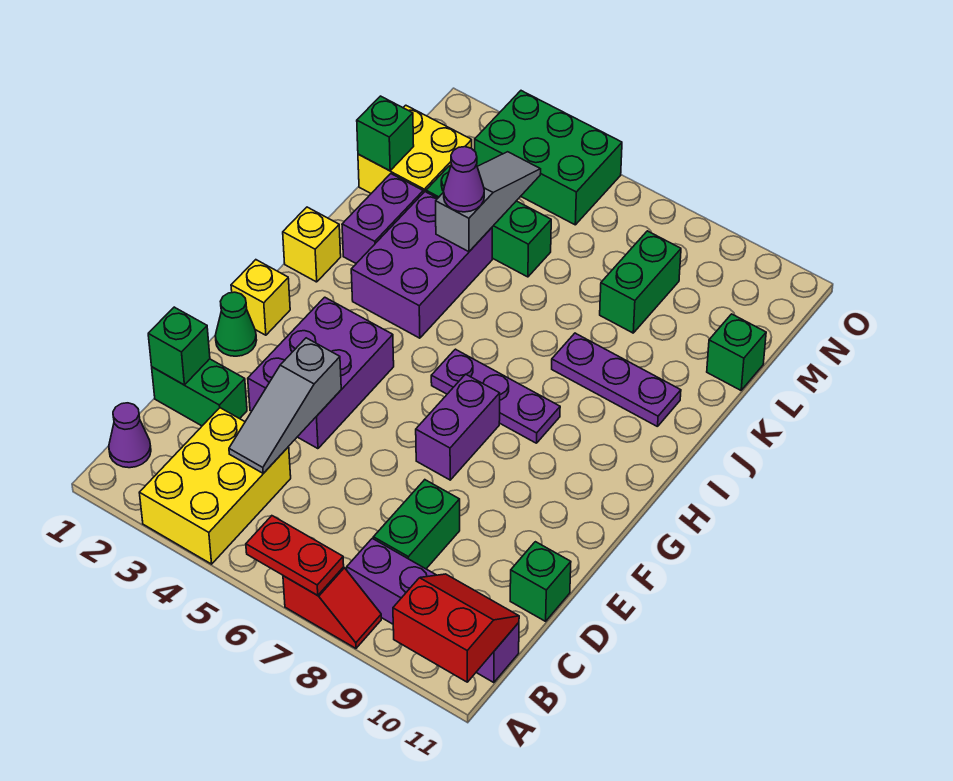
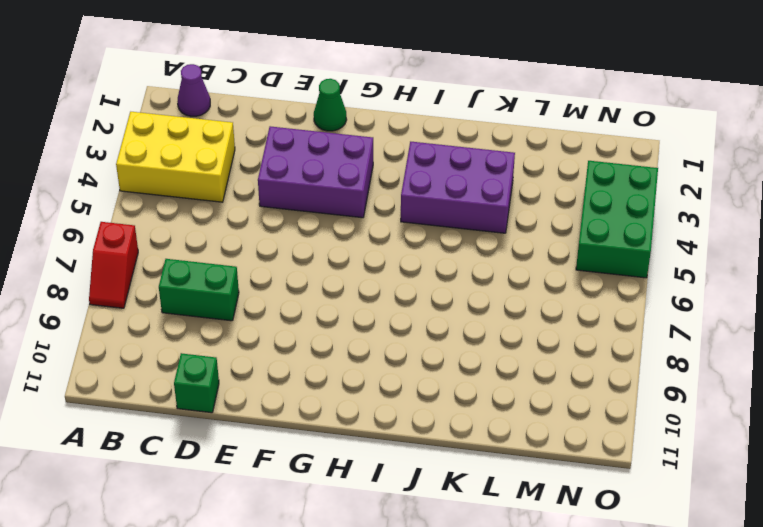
none -> purple 1x4 brick [347,538,519,683]
none -> green 1x2 brick [152,359,247,426]
none -> purple 1x2 brick [416,374,500,480]

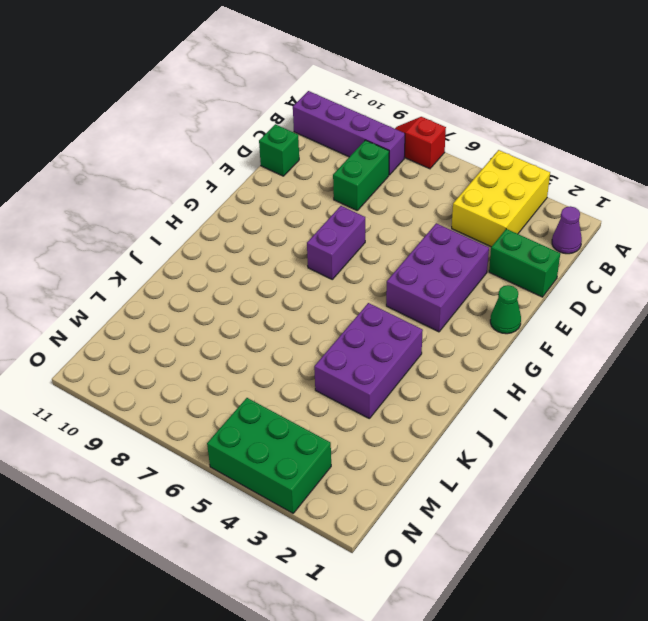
none -> yellow 1x1 brick [231,260,290,335]
none -> purple 1x3 plate [431,349,560,443]
none -> yellow 1x1 brick [283,207,341,282]

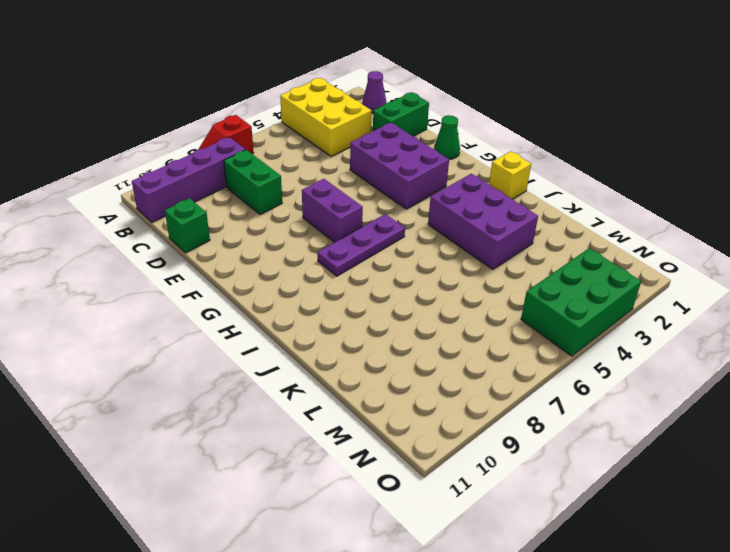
none -> yellow 1x1 brick [231,260,290,335]
none -> purple 1x2 brick [342,174,423,263]
none -> purple 1x3 plate [552,333,681,427]

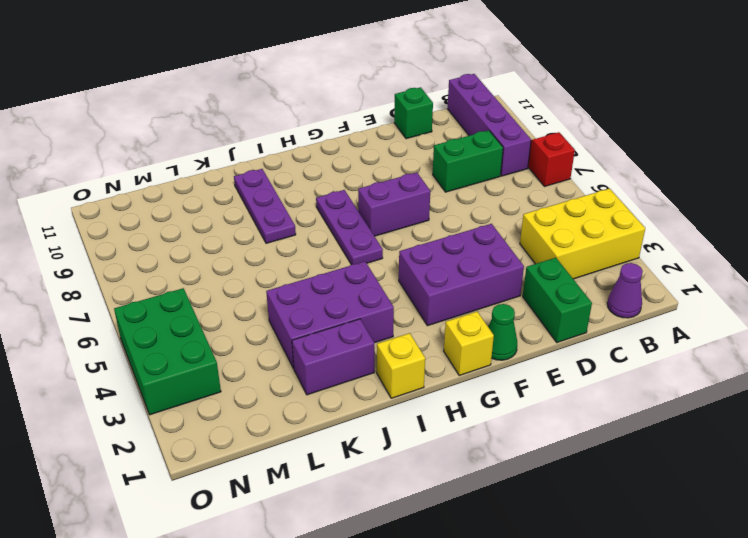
none -> yellow 2x2 brick [358,105,472,193]
none -> green 1x3 brick [426,166,551,277]
none -> green 1x2 brick [600,231,681,333]

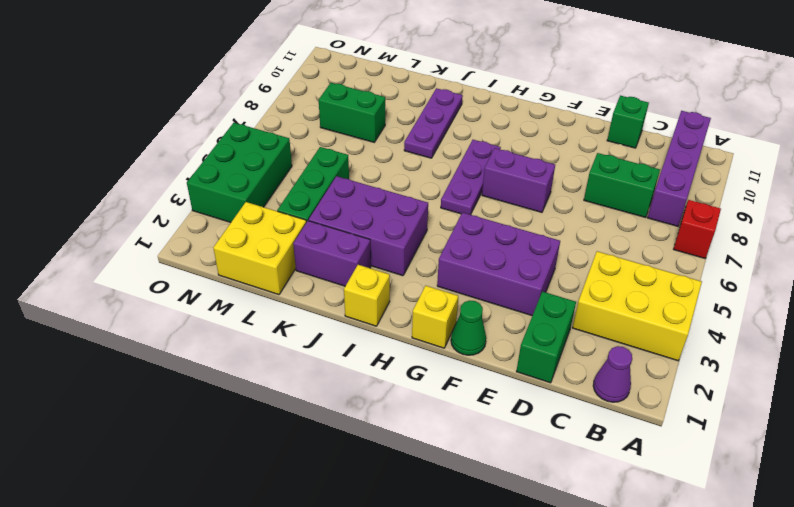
none -> green 1x1 brick [707,314,766,390]
none -> red 1x2 plate [246,516,344,595]
none -> red 2x2 slope [393,574,519,682]

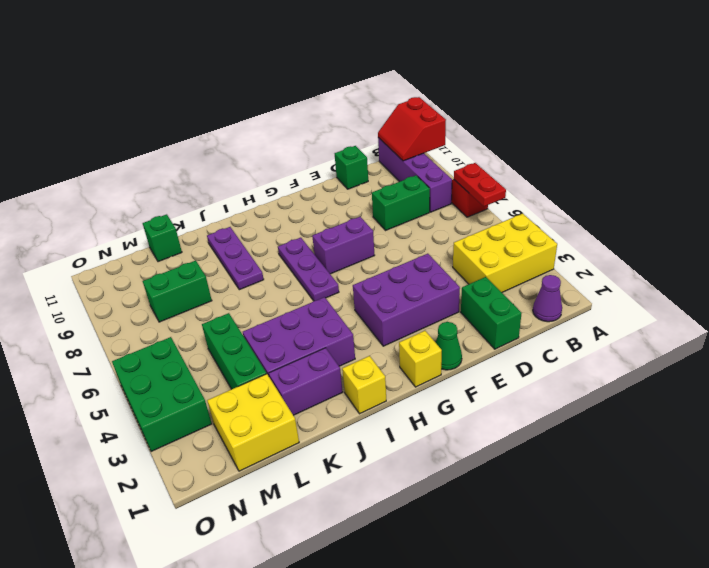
none -> grey 1x3 slope [229,338,341,473]
none -> green 1x1 brick [148,307,210,385]
none -> grey 1x3 slope [436,152,541,252]

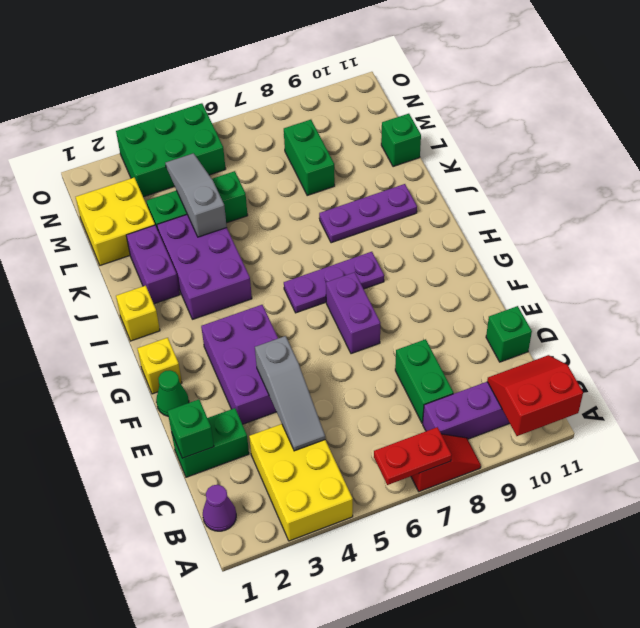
none -> green 1x1 brick [357,96,414,171]
none -> purple 1x1 cone [444,147,484,212]

